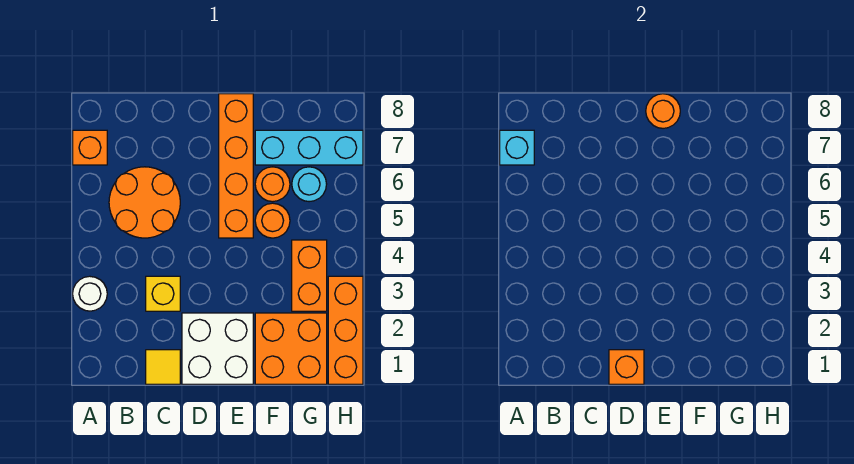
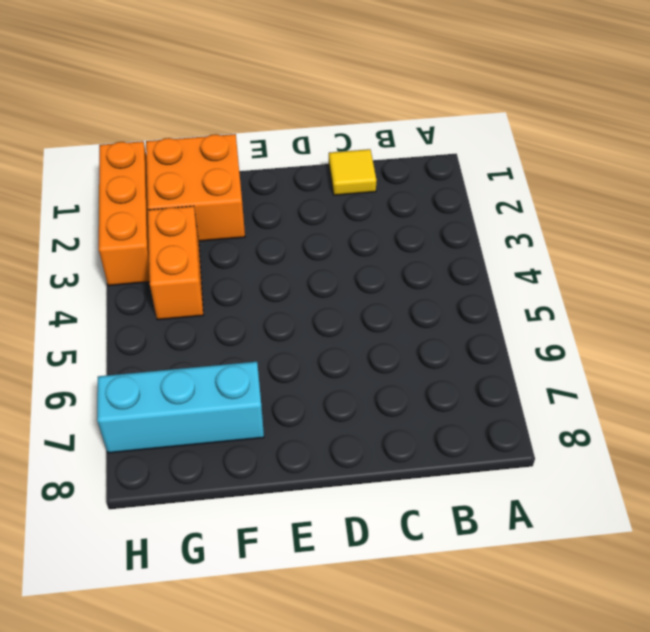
none -> white 1x1 round brick [73,276,107,311]
none -> orange 1x1 brick [73,130,107,165]
none -> orange 2x2 round brick [109,167,180,238]

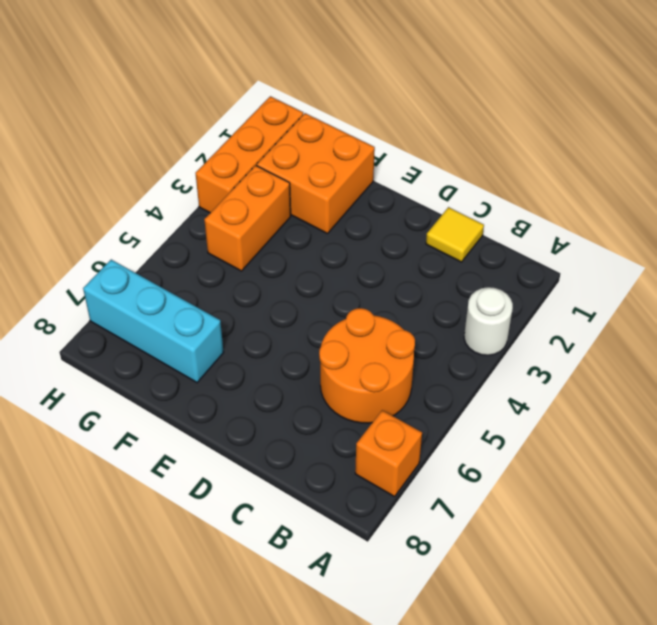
none -> yellow 1x1 brick [146,276,180,311]
none -> white 2x2 brick [182,313,253,384]
none -> orange 1x4 brick [219,94,253,238]

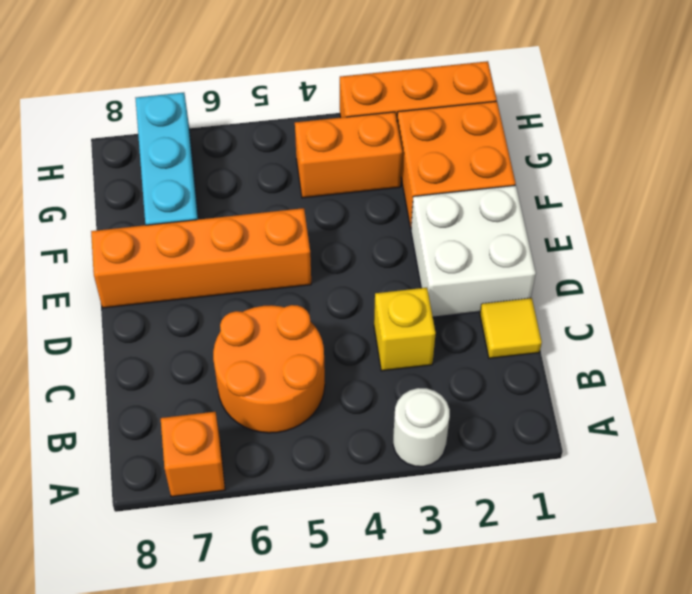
none -> orange 1x1 round brick [255,203,290,238]
none -> orange 1x1 round brick [255,167,290,202]
none -> cyan 1x1 round brick [292,167,327,202]

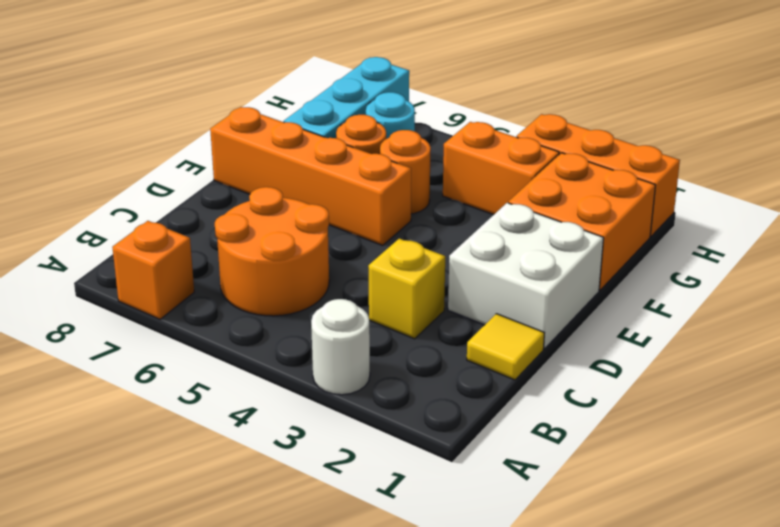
none -> cyan 1x1 brick [500,130,534,165]
none -> orange 1x1 brick [609,350,644,384]
none -> orange 1x1 round brick [646,94,680,128]

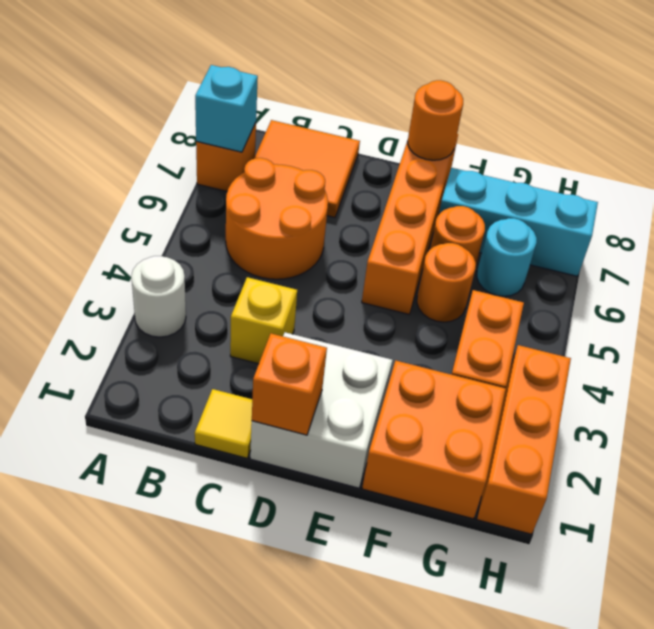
orange 2x2 tile [254,120,360,218] -> none

